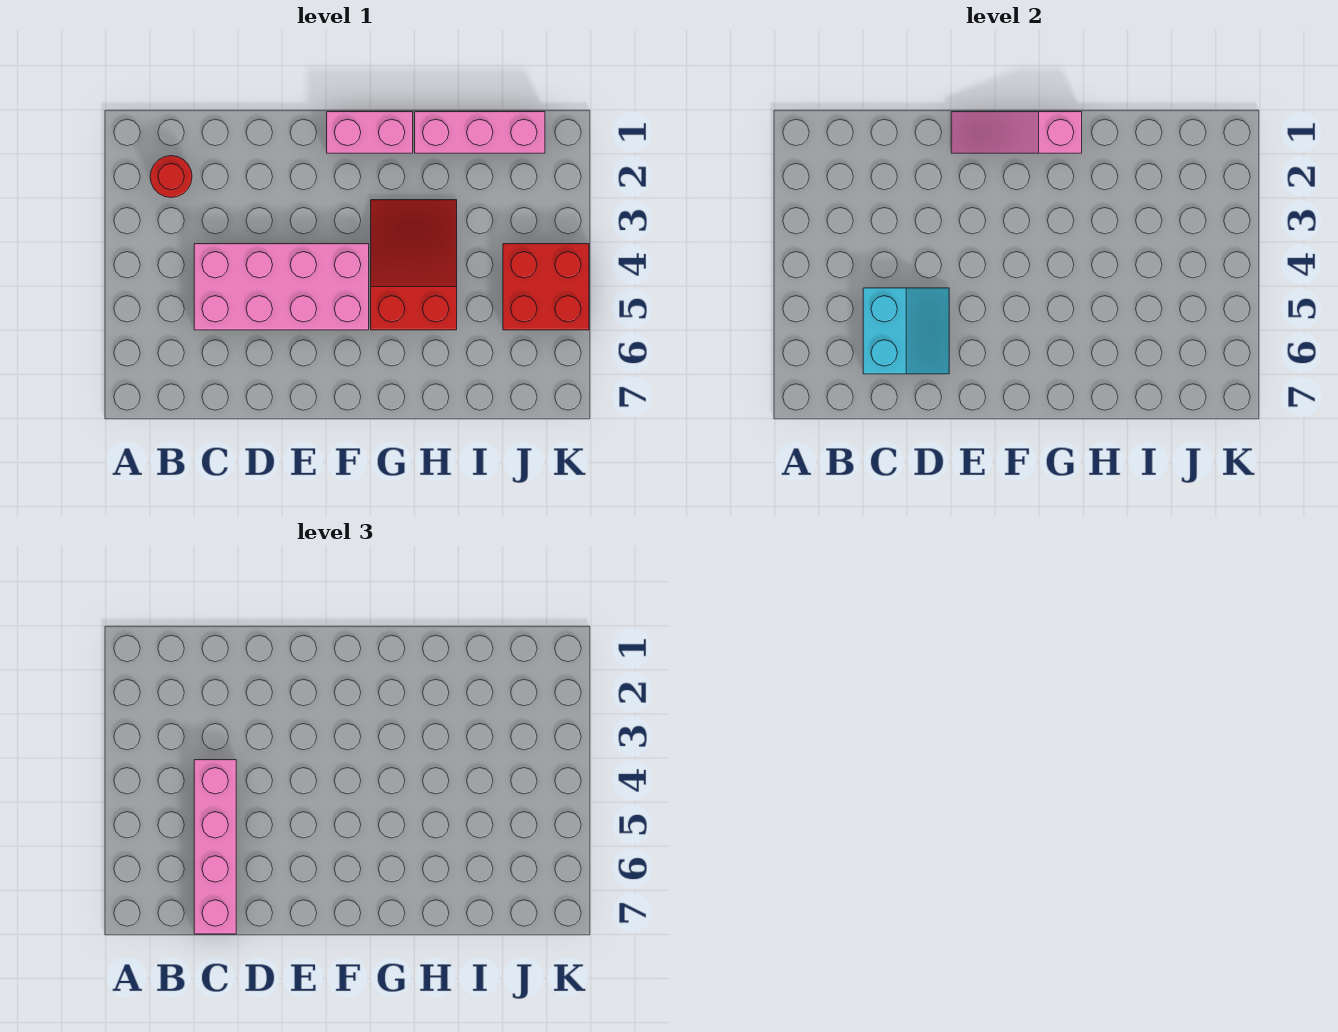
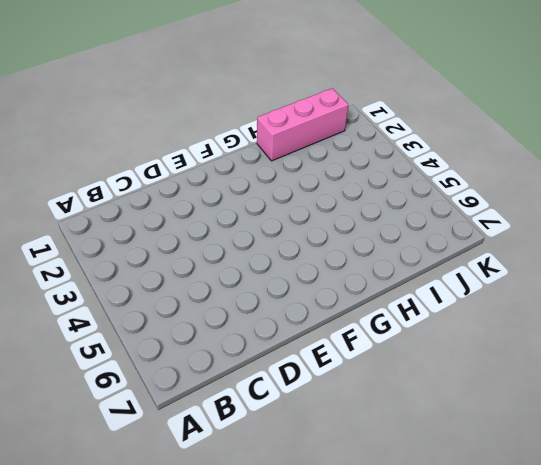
none -> red 1x1 round brick [150,156,192,198]
none -> pink 2x4 brick [194,244,369,330]

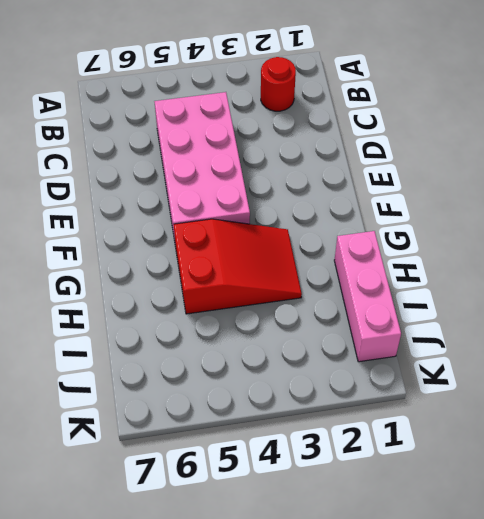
none -> pink 1x2 brick [327,112,413,153]
none -> red 2x2 brick [503,244,589,330]

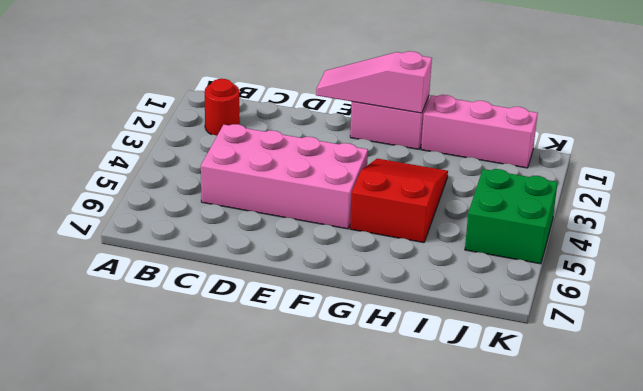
green 2x2 brick [465,169,558,264] -> red 2x2 brick [503,244,589,330]
none -> cyan 2x2 slope [863,288,949,374]
none -> pink 1x4 brick [194,760,236,934]

